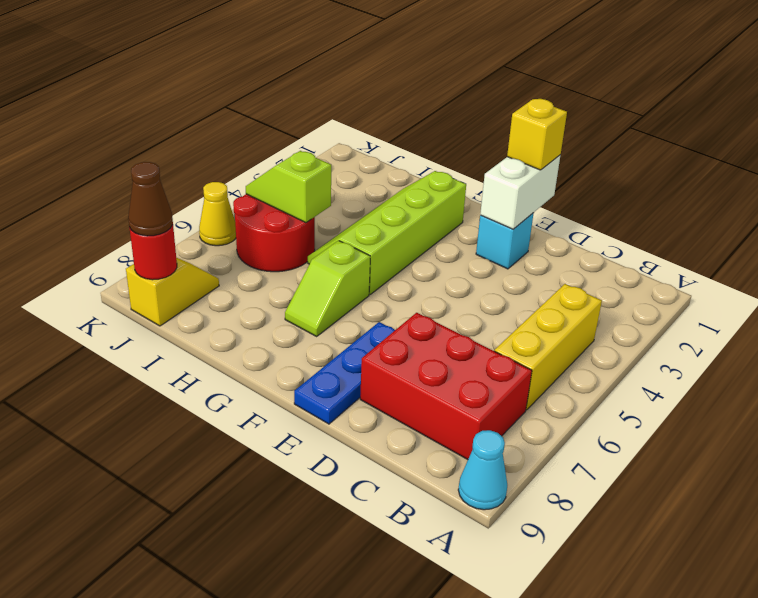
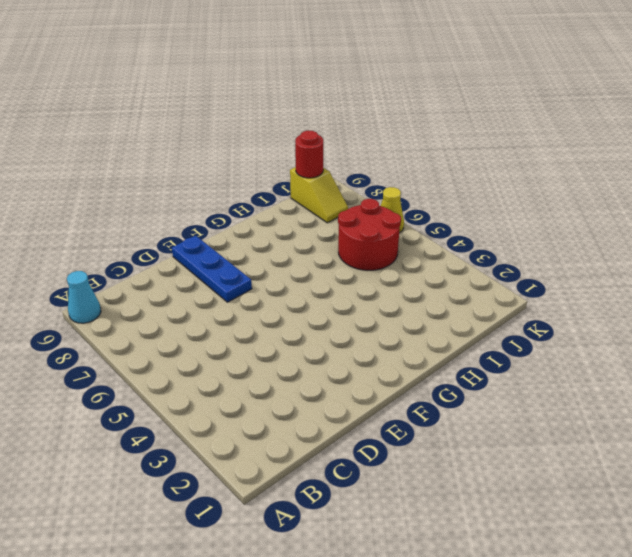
none -> yellow 1x3 brick [495,284,602,410]
none -> red 2x3 brick [360,313,532,460]
none -> cyan 1x1 brick [476,213,534,269]

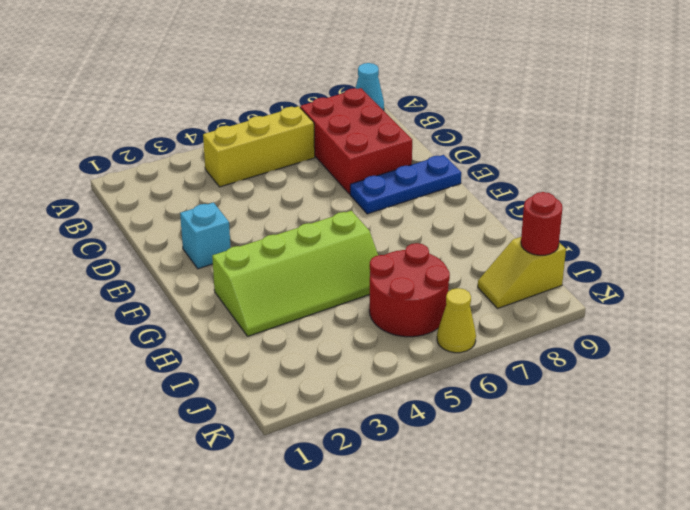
none -> lime 1x2 slope [285,241,370,336]
none -> white 1x2 brick [480,155,560,229]
none -> lime 1x2 slope [246,151,331,223]

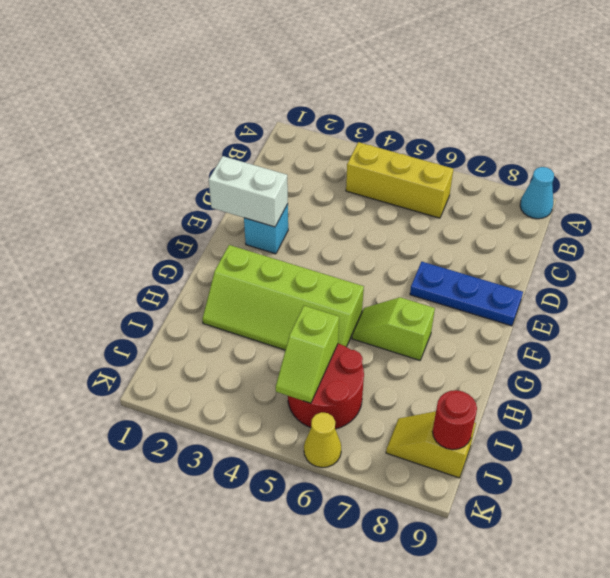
lime 1x2 slope [352,297,435,360] -> lime 1x2 slope turned to [285,241,370,336]
none -> red 2x3 brick [360,313,532,460]
none -> yellow 1x1 brick [507,99,567,170]
none -> brown 1x1 cone [128,162,173,236]

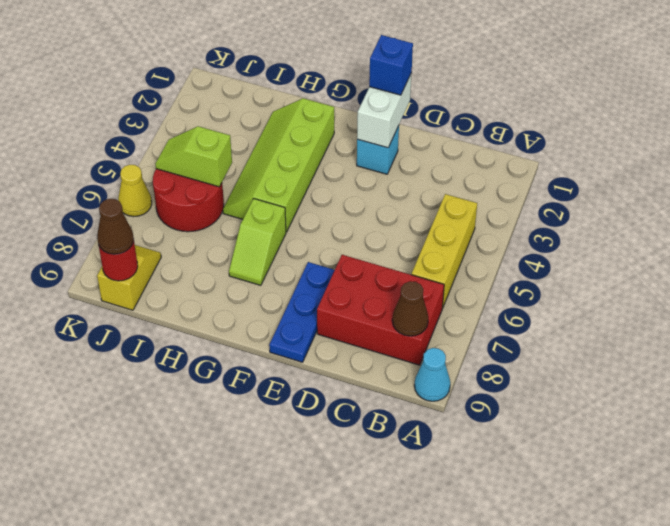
brown 1x1 cone [392,281,428,336] -> none
blue 1x1 brick [369,35,413,95] -> yellow 1x1 brick [507,99,567,170]

